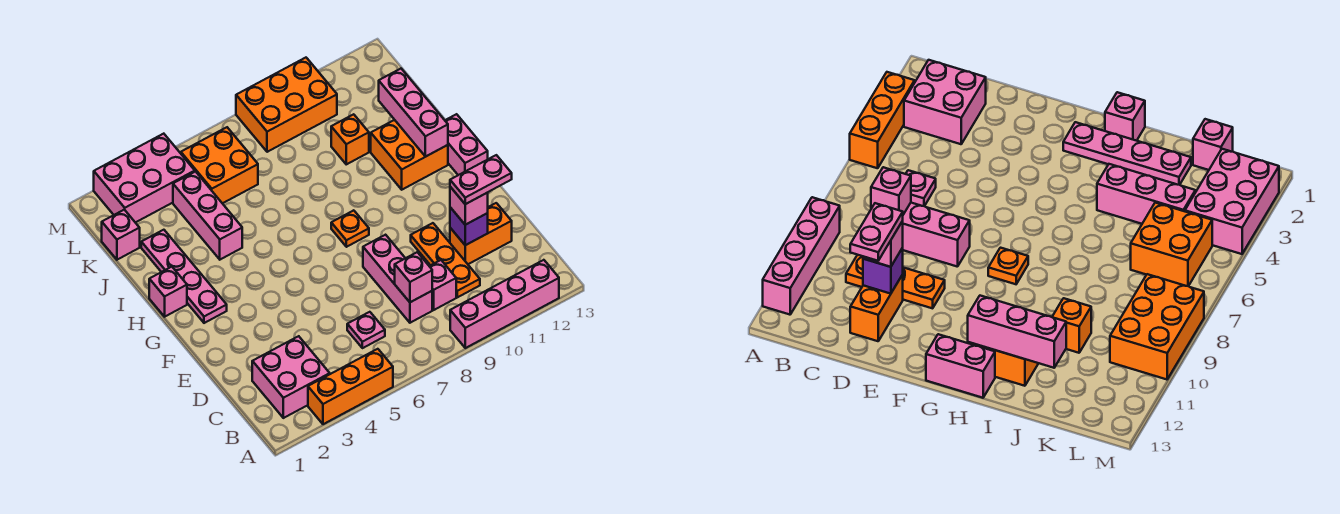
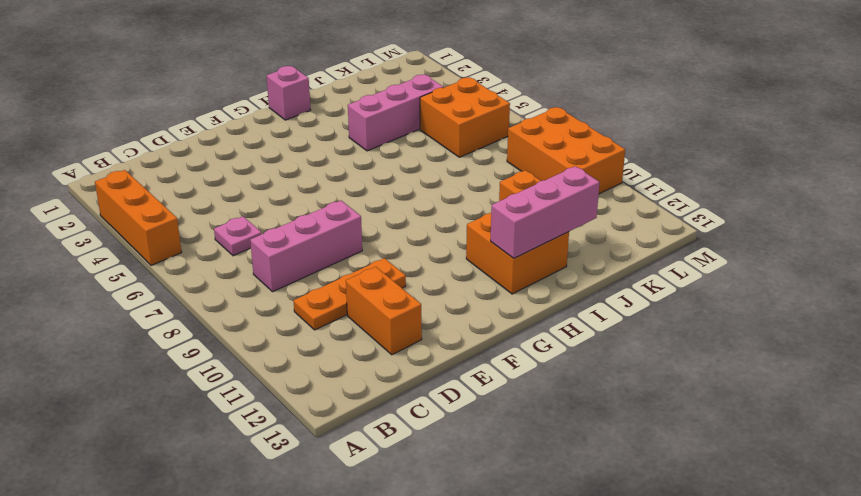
none -> pink 1x4 brick [450,260,559,348]
none -> pink 2x2 brick [252,336,330,418]
none -> pink 1x1 brick [429,260,456,310]

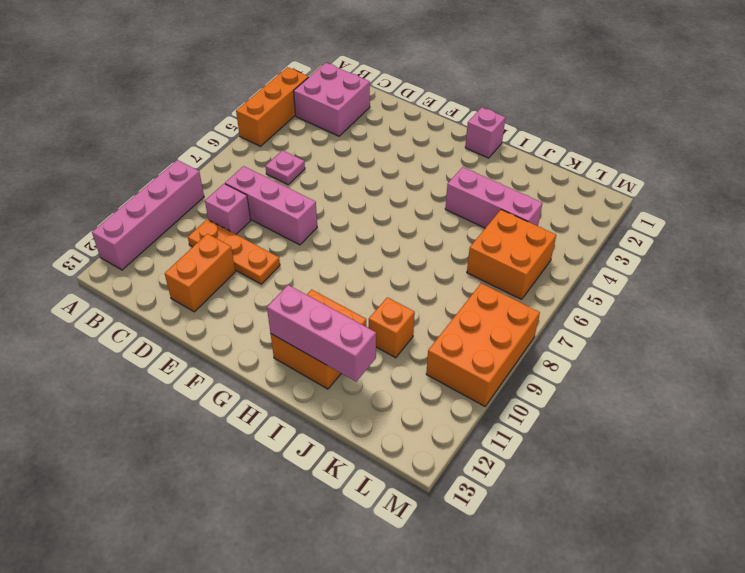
none -> pink 1x4 plate [141,230,227,323]
none -> orange 1x1 plate [331,210,369,247]
none -> pink 1x2 brick [445,114,488,175]

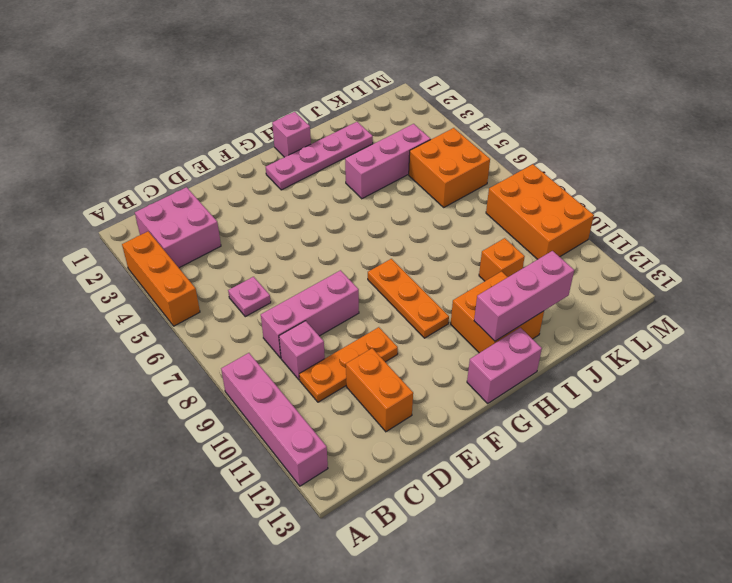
orange 1x3 plate [368,259,449,338] -> orange 1x1 plate [331,210,369,247]
none -> pink 1x1 brick [102,210,140,260]
none -> pink 2x3 brick [94,134,195,223]
none -> pink 1x1 brick [395,252,432,302]

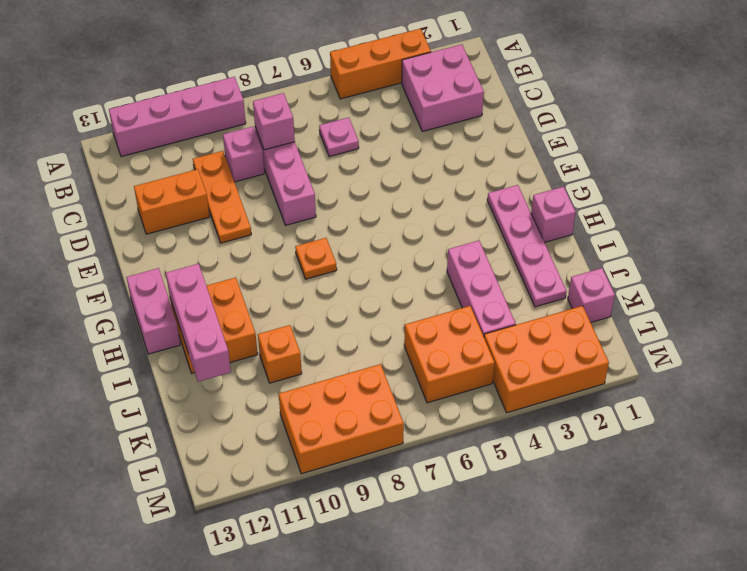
orange 2x3 brick [484,306,609,413] -> pink 2x3 brick [94,134,195,223]
none -> purple 1x1 brick [450,207,488,245]
none -> pink 1x1 brick [450,187,488,225]
none -> pink 1x2 plate [450,155,512,204]

